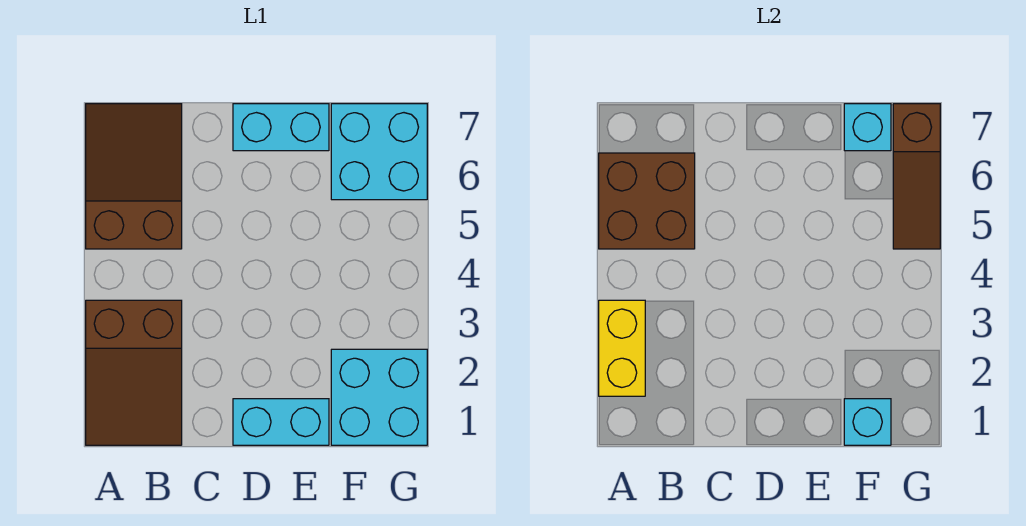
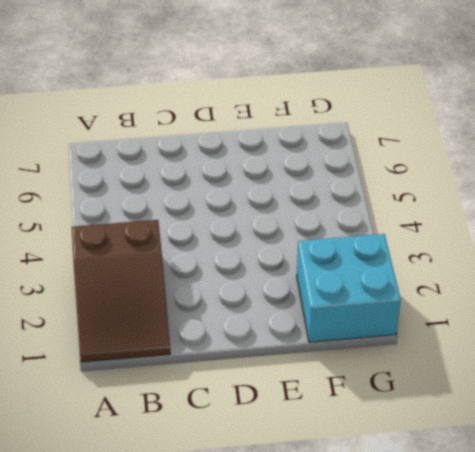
none -> brown 2x3 slope [86,104,182,249]
none -> cyan 1x2 brick [233,399,329,445]

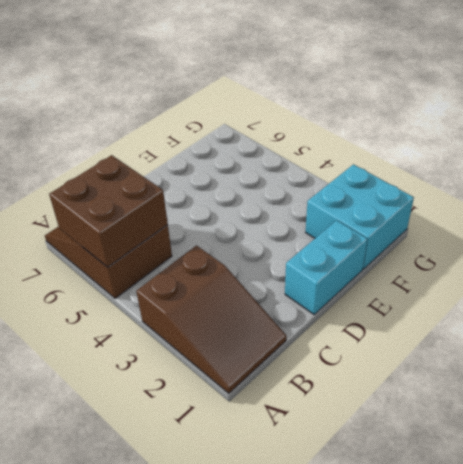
none -> cyan 1x2 brick [233,104,329,151]
none -> cyan 2x2 brick [331,104,427,200]

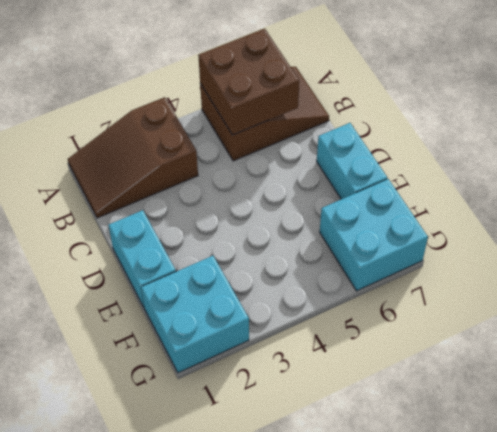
none -> yellow 1x2 brick [599,300,645,396]
none -> cyan 1x1 brick [844,399,891,445]

